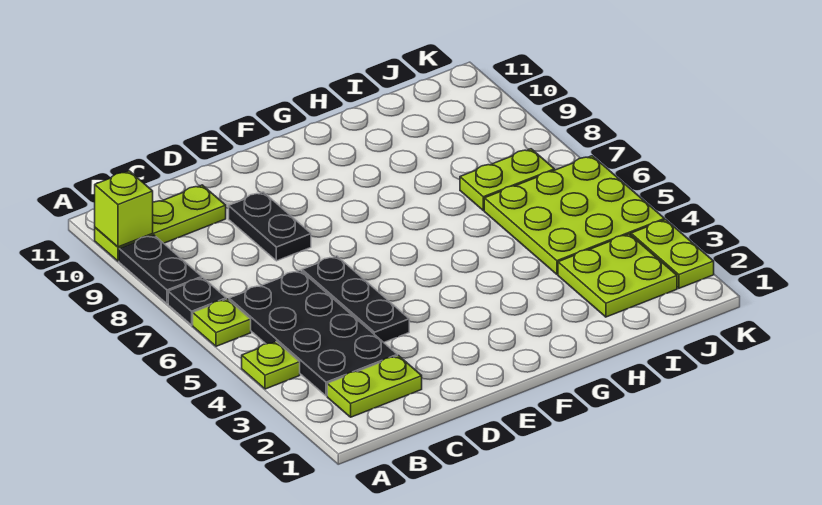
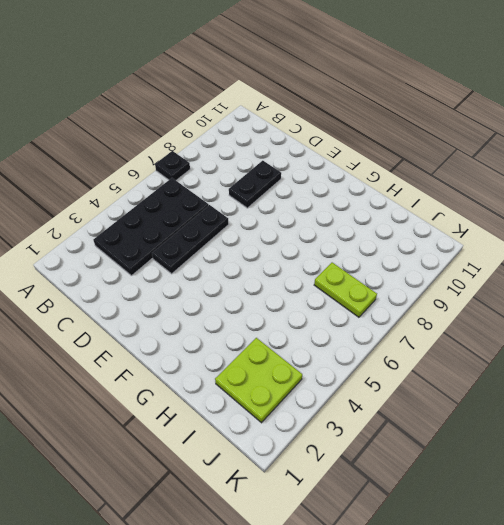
none -> lime 1x1 plate [242,342,300,389]
none -> lime 1x1 plate [193,299,251,346]
none -> black 1x2 plate [119,235,202,304]

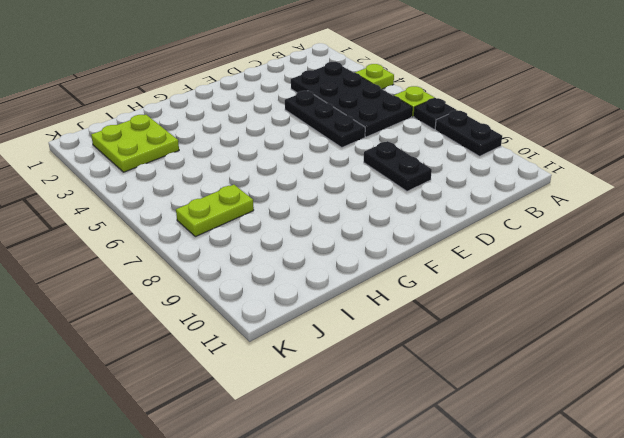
none -> lime 1x3 plate [95,185,226,261]
none -> lime 1x2 plate [327,356,422,417]
none -> lime 3x3 plate [484,156,665,274]

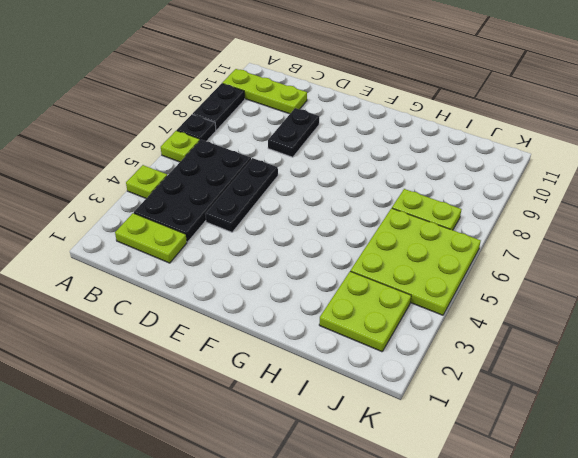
none -> lime 1x2 plate [631,220,714,288]
none -> lime 1x1 brick [95,171,153,247]

